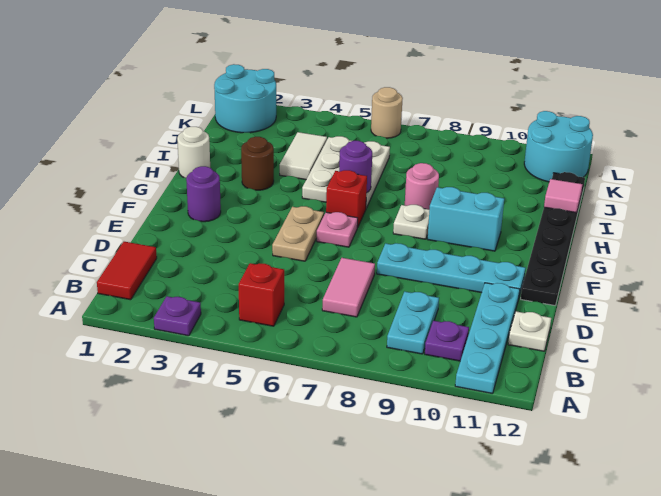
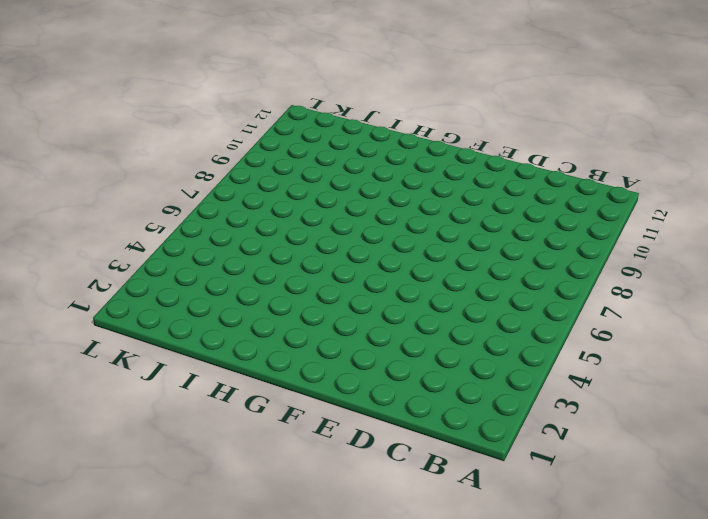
none -> purple 1x1 plate [154,296,201,336]
none -> cyan 1x4 plate [455,283,520,394]
none -> red 1x2 tile [97,242,157,300]

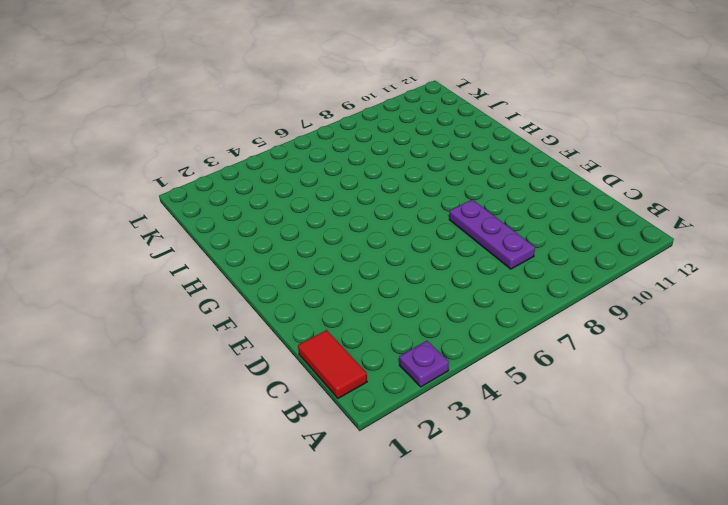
purple 1x3 plate [449,199,535,269] -> cyan 1x4 plate [377,243,526,296]
none -> cyan 1x4 plate [455,283,520,394]
none -> red 1x1 brick [239,263,284,326]
none -> cyan 1x2 plate [387,292,439,354]

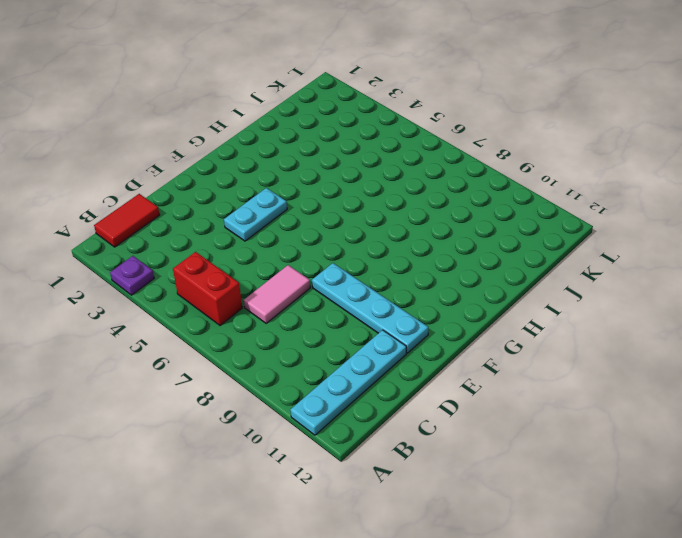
red 1x2 brick [173,252,242,326] -> red 1x1 brick [239,263,284,326]
cyan 1x2 plate [224,188,287,241] -> cyan 1x2 plate moved to [387,292,439,354]
none -> purple 1x1 plate [425,321,469,361]
none -> white 1x1 plate [508,311,551,351]
none -> tan 1x2 plate [272,206,324,261]

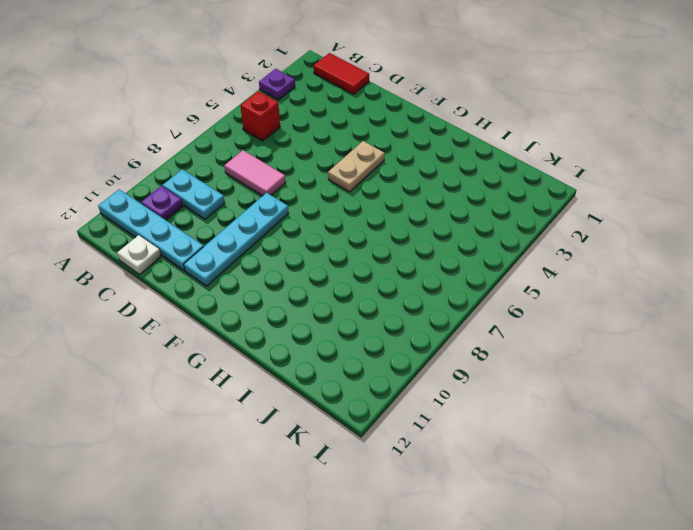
tan 1x2 plate [328,141,384,192] -> tan 1x2 plate turned to [272,206,324,261]
none -> black 1x6 plate [521,172,585,305]
none -> purple 1x1 round brick [186,166,221,222]
none -> pink 1x1 plate [317,212,358,247]

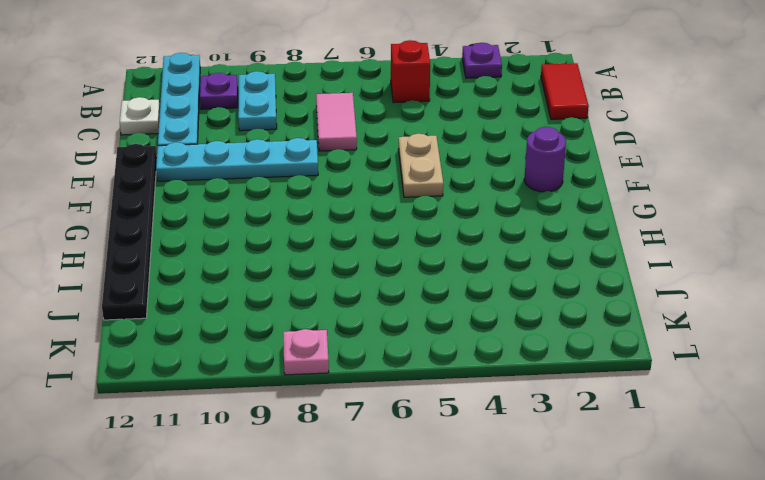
pink 1x1 plate [283,329,329,375] -> pink 1x1 plate moved to [317,212,358,247]
none -> red 1x1 brick [326,170,367,227]
none -> white 1x1 plate [393,205,430,239]
none -> cyan 1x2 brick [428,187,504,251]

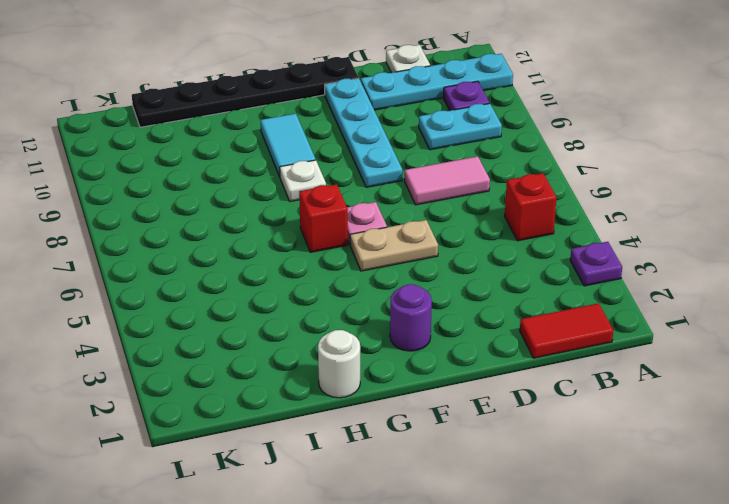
cyan 1x2 tile [261,114,316,177] -> cyan 1x2 brick [428,187,504,251]
none -> brown 1x1 round brick [241,137,274,190]
none -> white 2x3 plate [302,136,390,208]
none -> pink 1x1 round brick [405,163,439,209]

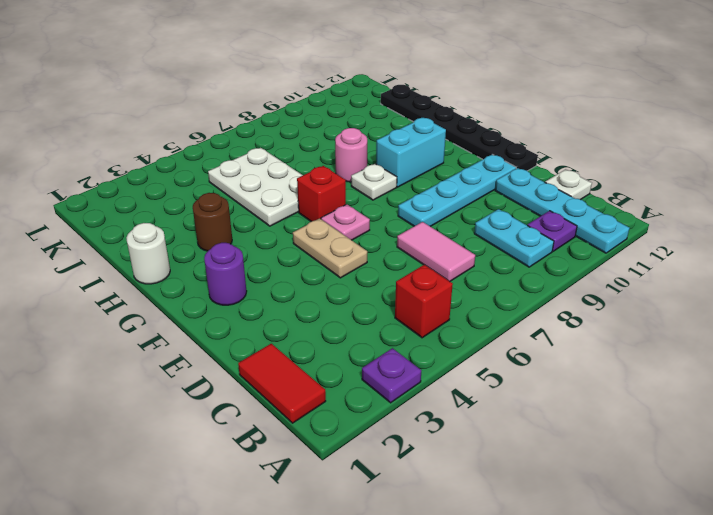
none -> white 1x2 tile [280,132,327,180]
none -> cyan 2x2 round brick [214,64,276,133]
none -> cyan 2x2 round brick [524,111,593,182]

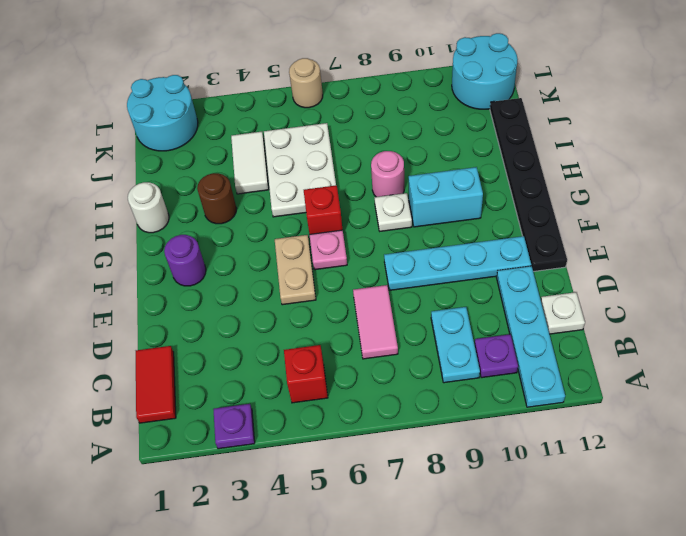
none -> purple 1x1 round brick [339,141,372,192]
none -> pink 1x1 tile [544,179,582,213]

